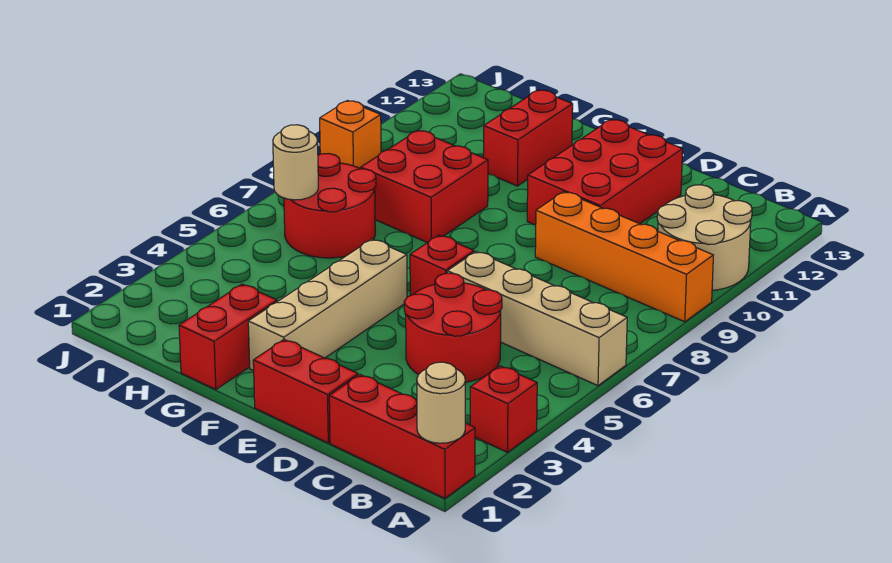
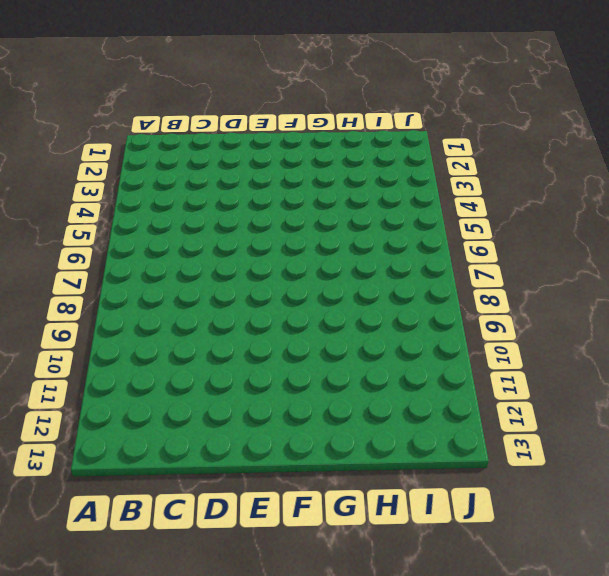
none -> red 1x3 brick [329,375,475,498]
none -> red 1x1 brick [470,366,537,452]
none -> tan 1x4 brick [447,252,627,386]

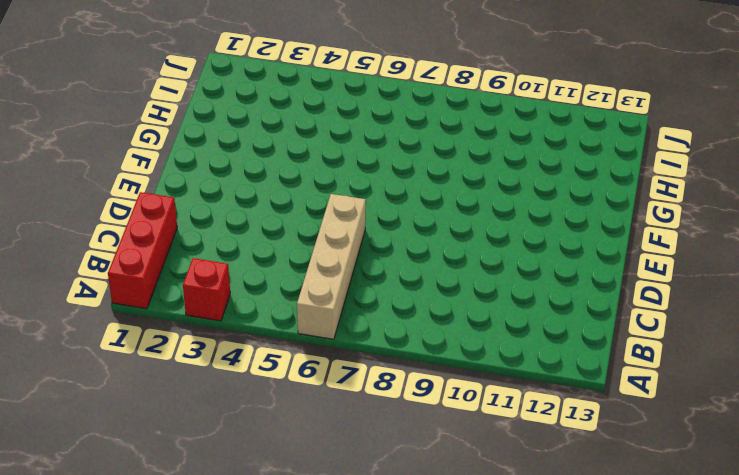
none -> orange 1x4 brick [535,192,713,322]
none -> tan 2x2 round brick [657,185,752,290]
none -> red 2x2 round brick [404,273,502,382]

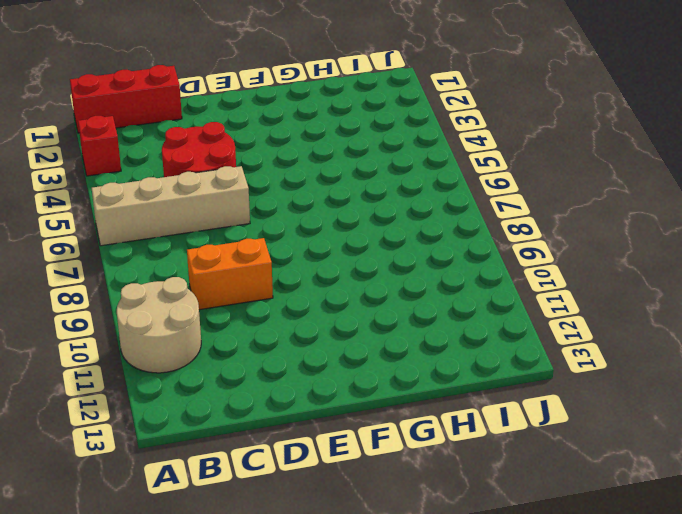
orange 1x2 brick [187,238,273,310] -> orange 1x4 brick [535,192,713,322]
none -> red 1x2 brick [253,339,358,443]
none -> red 2x3 brick [527,119,683,225]
none -> red 1x1 brick [410,235,474,296]

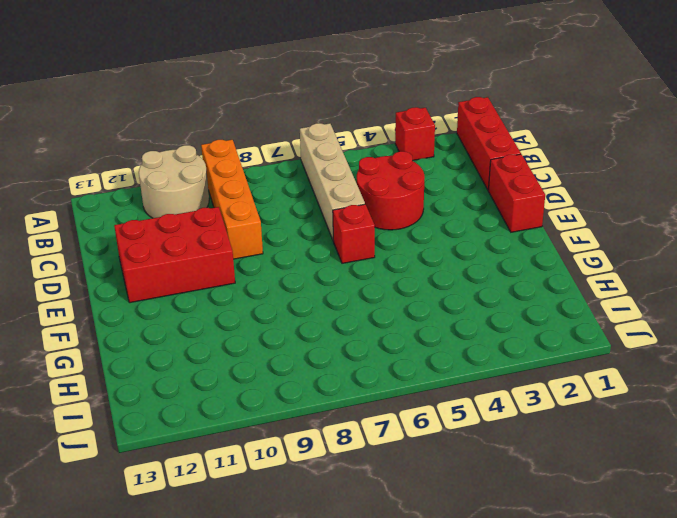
none -> tan 1x4 brick [248,239,407,371]
none -> red 1x2 brick [179,284,277,390]
none -> red 2x2 brick [361,130,488,243]

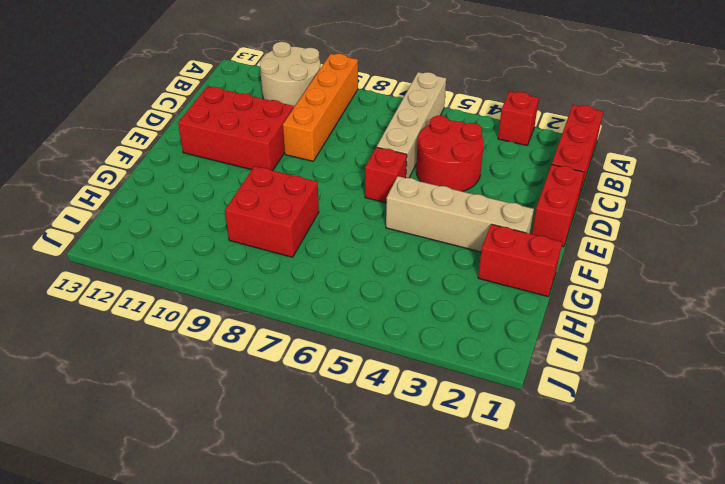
none -> red 1x2 brick [483,90,573,186]
none -> red 2x2 round brick [284,153,376,258]
none -> orange 1x1 brick [320,101,381,169]

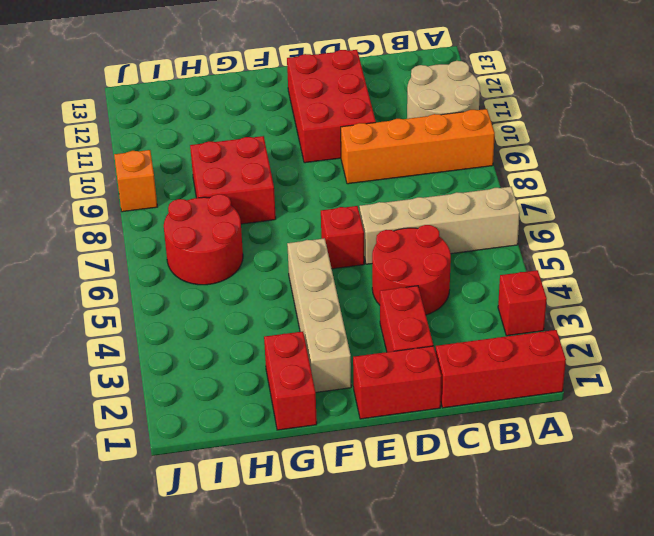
red 1x2 brick [380,286,433,352] -> red 1x2 brick moved to [483,90,573,186]
none -> tan 1x1 round brick [417,362,465,443]
none -> tan 1x1 round brick [273,125,318,200]

